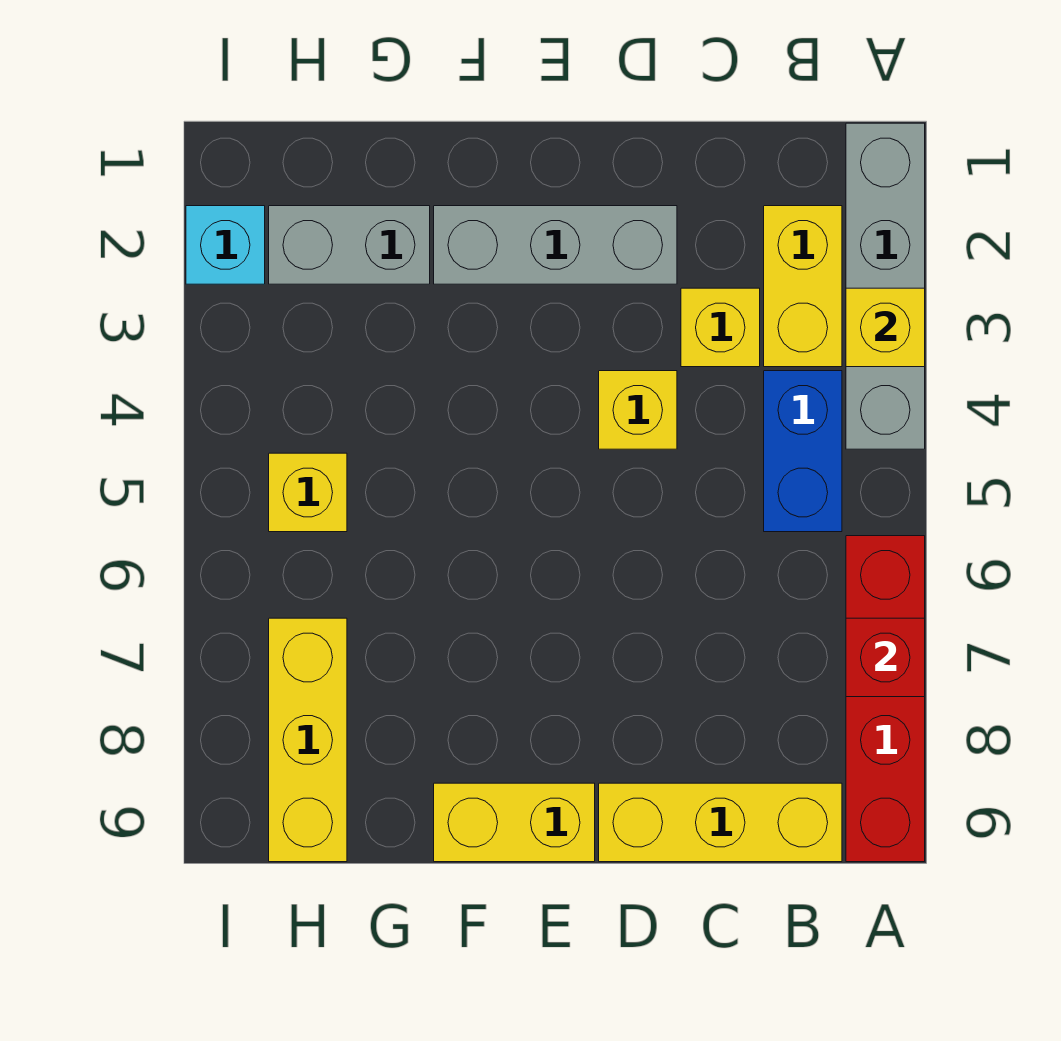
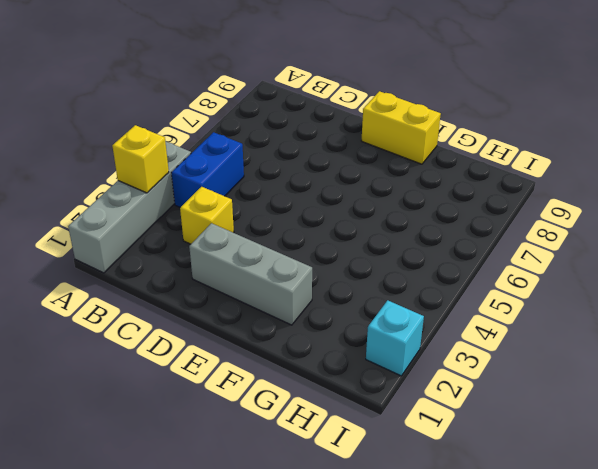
none -> red 1x4 brick [846,536,925,862]
none -> yellow 1x2 brick [764,206,842,367]
none -> yellow 1x3 brick [599,783,842,862]

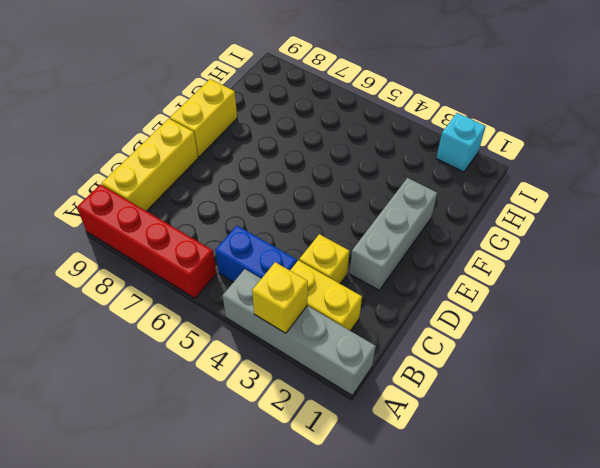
none -> yellow 1x1 brick [599,371,677,449]
none -> grey 1x2 brick [269,206,430,284]
none -> yellow 1x1 brick [269,453,347,532]

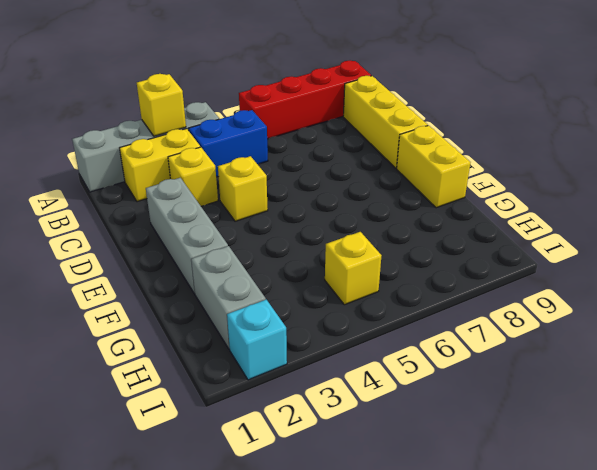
none -> yellow 1x3 brick [269,618,347,862]
none -> red 1x1 brick [846,618,925,697]

